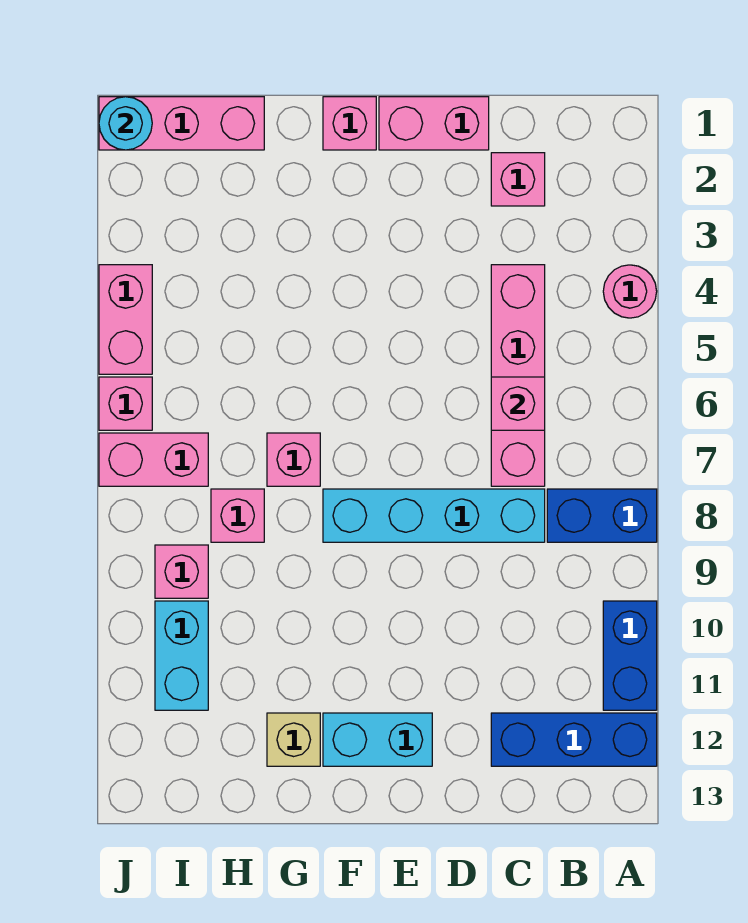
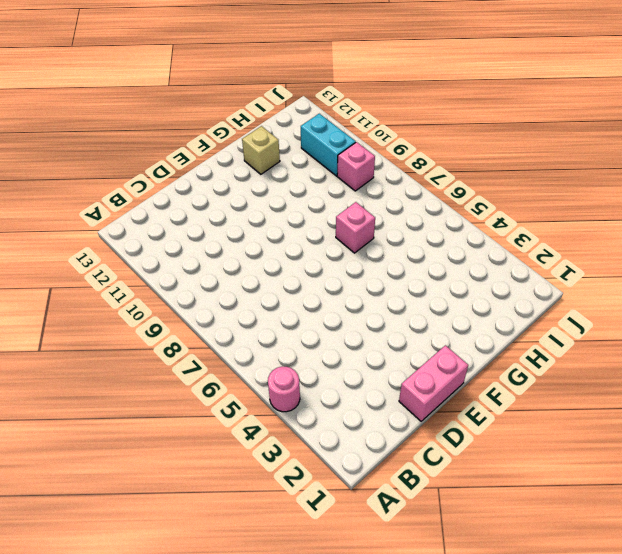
none -> blue 1x2 brick [547,489,657,542]
none -> blue 1x2 brick [603,601,657,710]
none -> blue 1x3 brick [491,713,657,766]

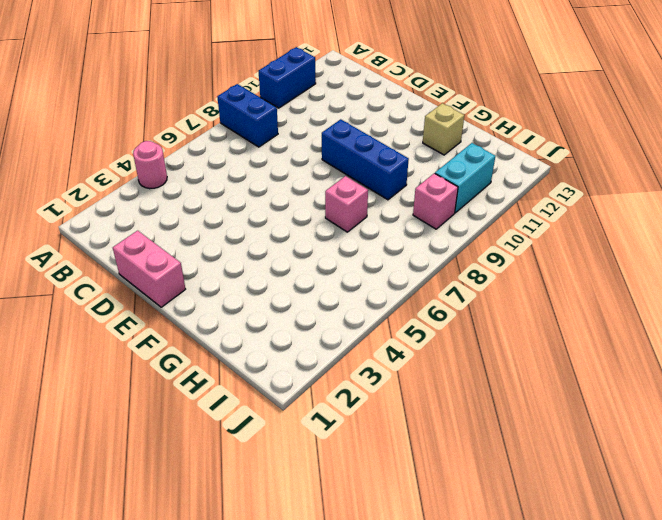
blue 1x3 brick [322,119,409,200] -> blue 1x3 brick moved to [491,713,657,766]
none -> pink 1x1 brick [491,153,545,206]
none -> pink 1x4 brick [491,265,545,486]
none -> cyan 1x4 brick [323,489,545,542]

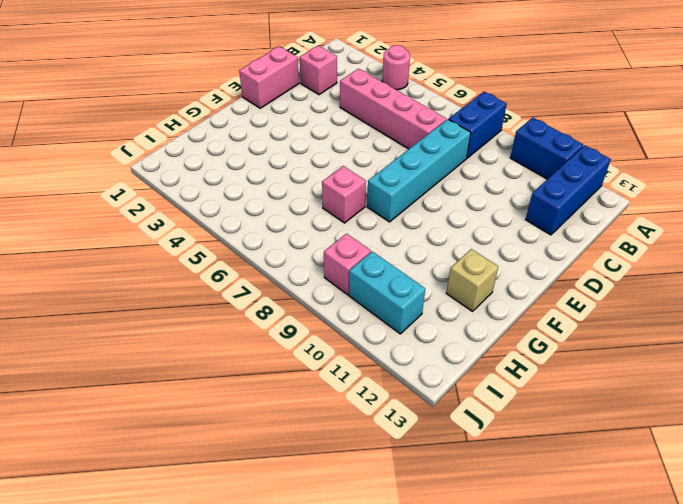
none -> cyan 1x2 brick [323,713,432,766]
none -> pink 1x1 brick [323,97,376,150]
none -> pink 1x3 brick [99,97,264,150]

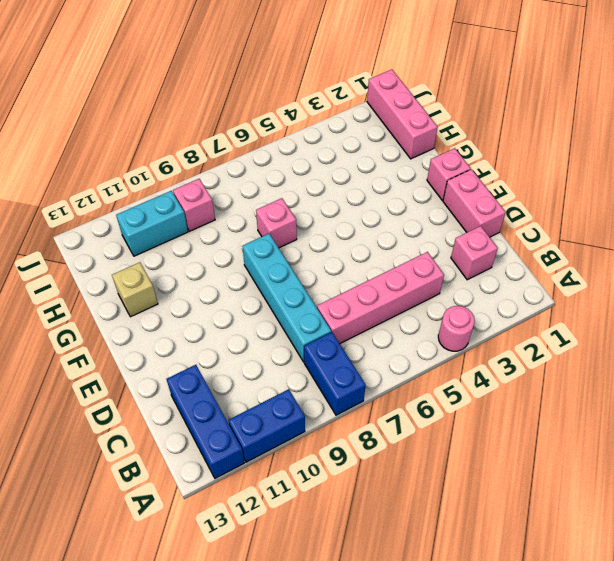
none -> cyan 1x2 brick [323,713,432,766]
none -> pink 1x1 brick [211,489,264,542]
none -> pink 1x2 brick [99,433,208,486]

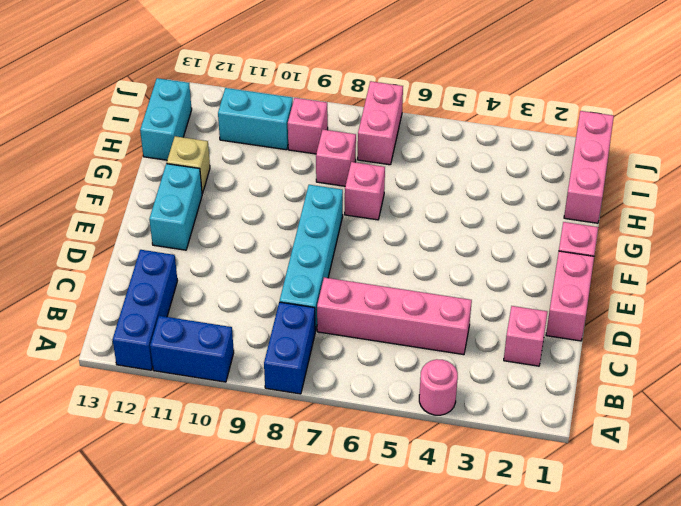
cyan 1x2 brick [140,78,192,160] -> none
none -> pink 1x2 brick [99,265,152,374]
none -> pink 1x1 brick [99,377,152,430]
none -> pink 1x1 brick [491,377,545,430]

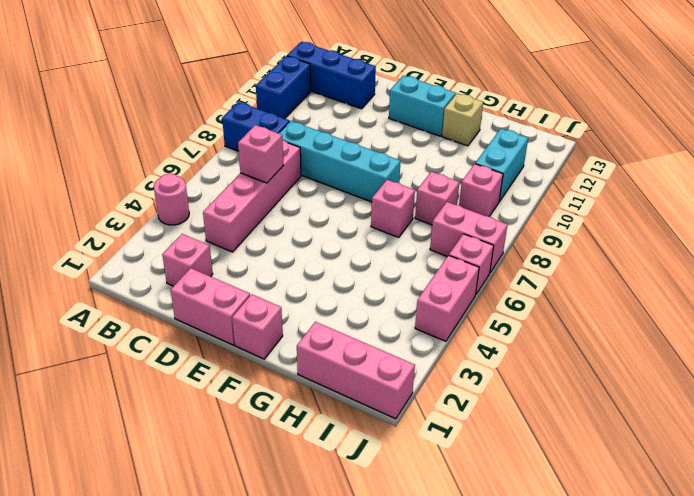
none -> cyan 1x1 round brick [99,97,152,150]

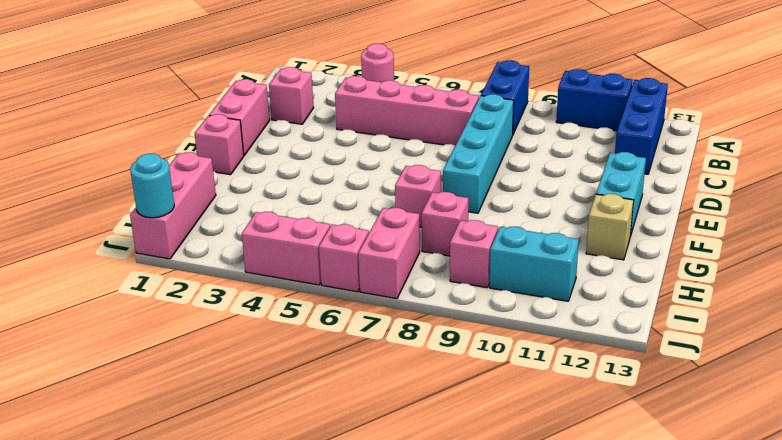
none -> pink 1x1 brick [491,377,545,430]

